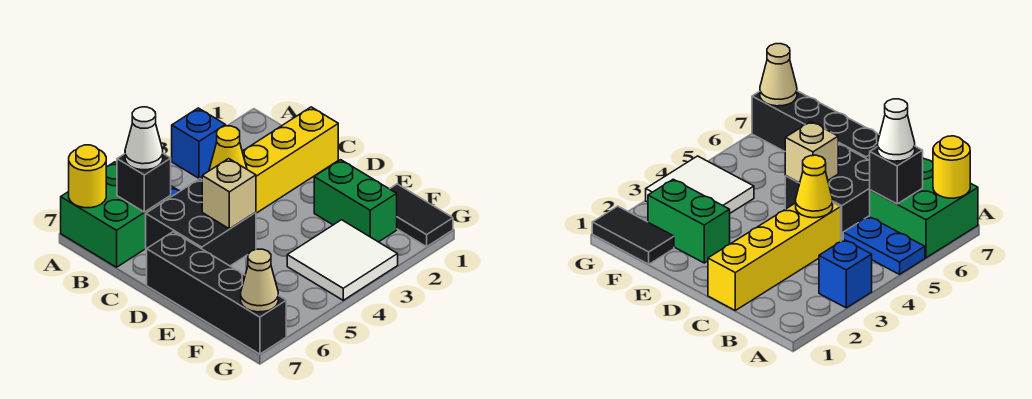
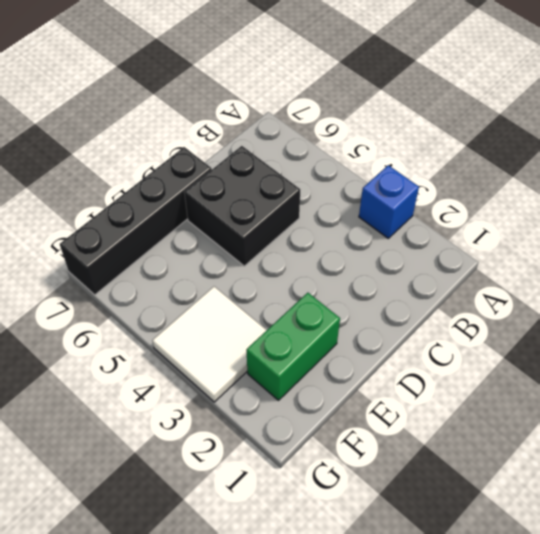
none -> blue 1x2 plate [843,216,925,274]
none -> green 2x2 brick [61,162,171,267]
none -> yellow 1x4 brick [201,107,338,213]

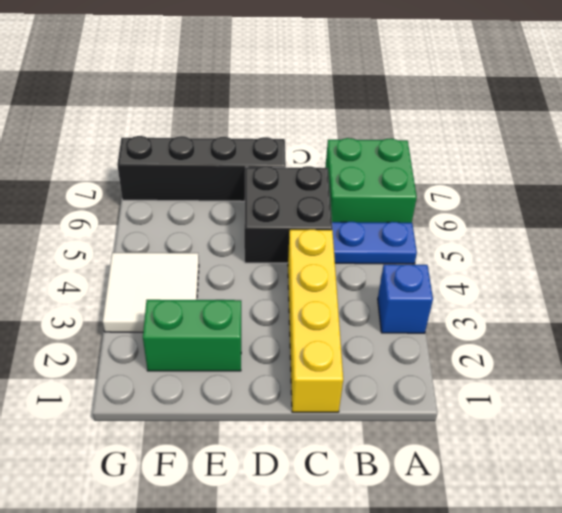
none -> black 1x2 tile [390,184,453,247]
none -> yellow 1x1 round brick [69,145,106,208]
none -> black 1x1 brick [117,154,171,212]

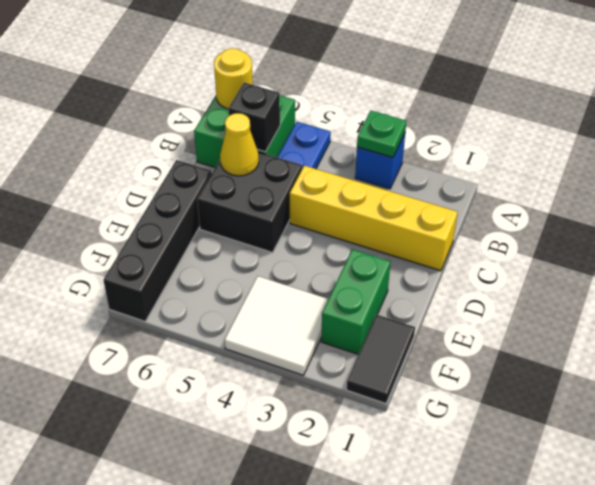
green 1x1 plate [357,111,406,157] -> none
yellow 1x1 cone [220,113,259,176] -> yellow 1x1 cone moved to [209,126,247,171]
none -> tan 1x1 brick [202,159,256,229]
none -> tan 1x1 cone [241,249,278,312]
none -> white 1x1 cone [125,107,163,170]

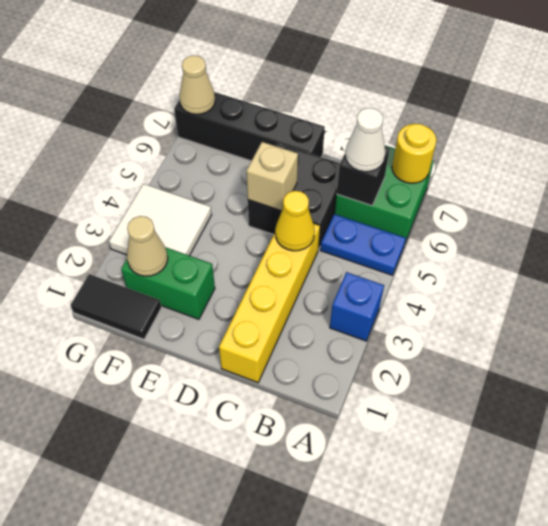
tan 1x1 cone [127,216,168,276] -> none

